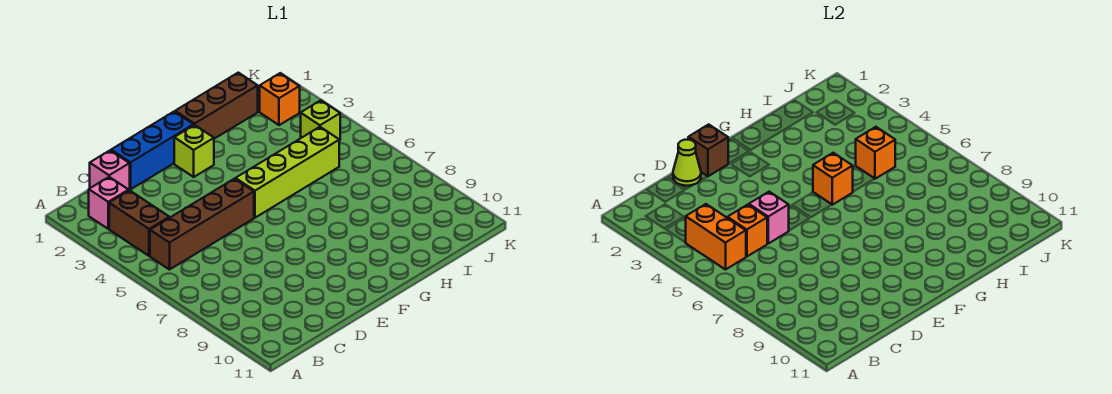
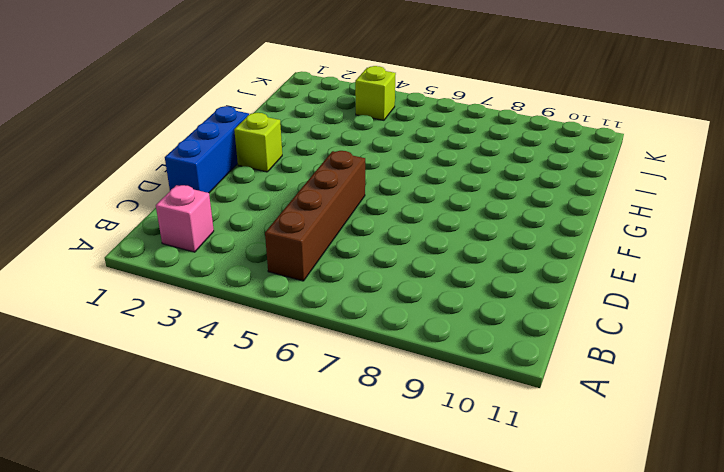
none -> brown 1x2 brick [109,190,169,256]
none -> pink 1x1 brick [90,150,130,190]
none -> lime 1x4 brick [236,127,339,218]

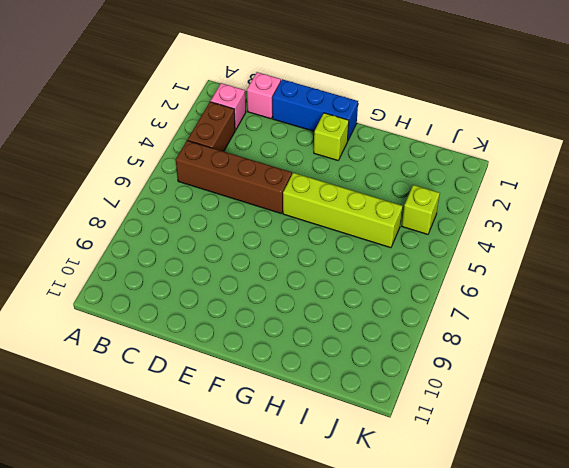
none -> brown 1x3 brick [175,73,258,139]
none -> orange 1x1 brick [260,73,300,125]
none -> orange 1x2 brick [686,204,746,270]

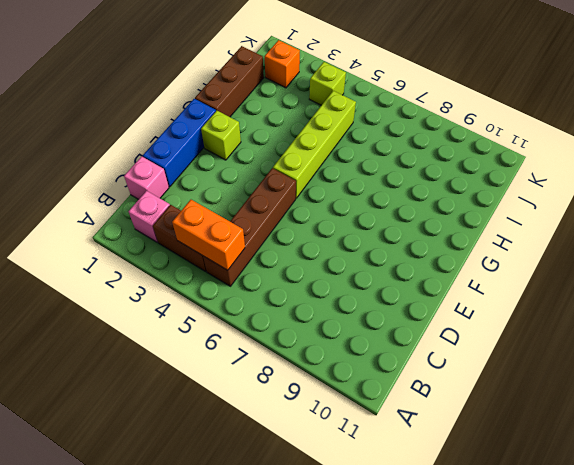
none -> orange 1x1 brick [727,205,768,257]
none -> lime 1x1 cone [673,140,701,186]
none -> pink 1x1 brick [749,192,789,243]

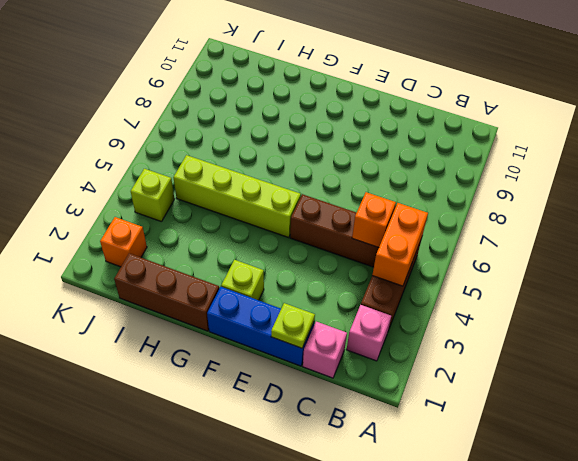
lime 1x1 plate [271,303,315,348] -> lime 1x1 cone [673,140,701,186]
none -> pink 1x1 brick [749,192,789,243]
none -> brown 1x1 brick [688,124,728,176]
none -> orange 1x1 brick [813,153,853,205]

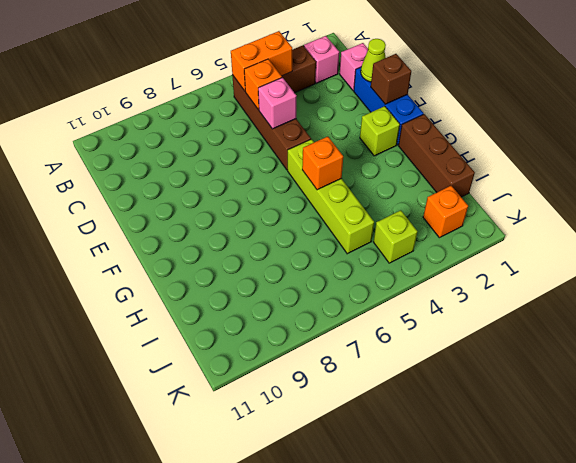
none -> orange 1x1 brick [856,127,895,179]

